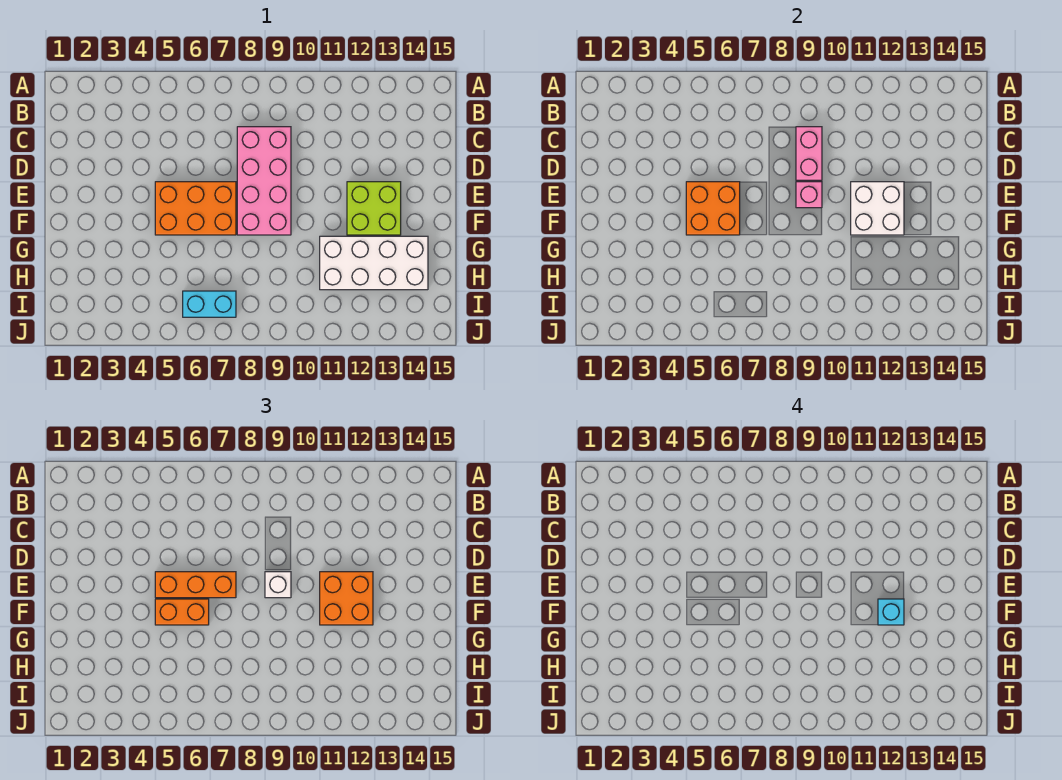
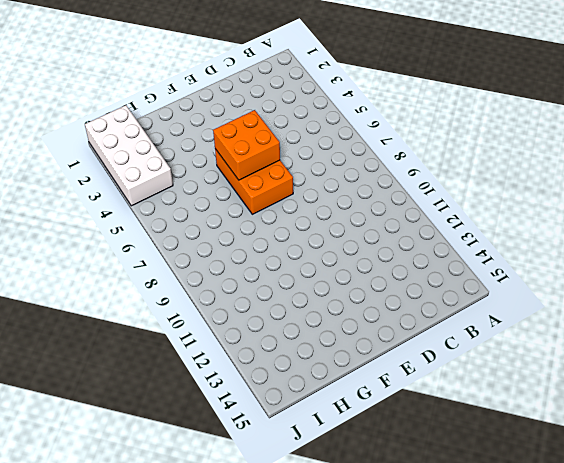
white 2x4 brick [85,105,173,206] -> white 2x4 brick moved to [320,236,428,290]
none -> pink 2x4 brick [237,127,291,235]
none -> lime 2x2 brick [347,182,401,235]
none -> cyan 1x2 brick [183,291,236,317]

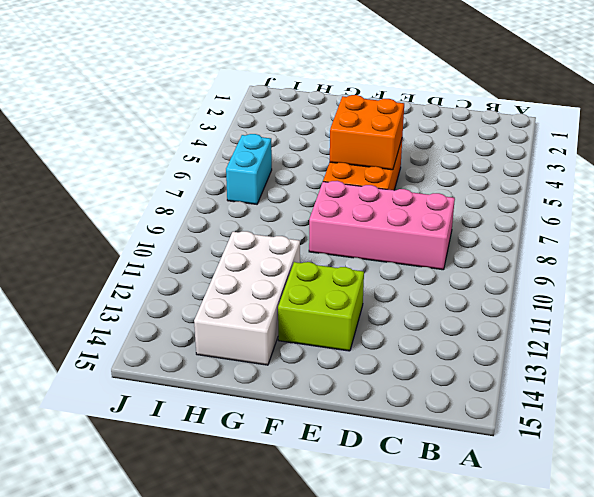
none -> pink 1x2 brick [796,127,822,180]
none -> pink 1x1 brick [796,182,822,208]
none -> white 2x2 brick [851,182,904,235]

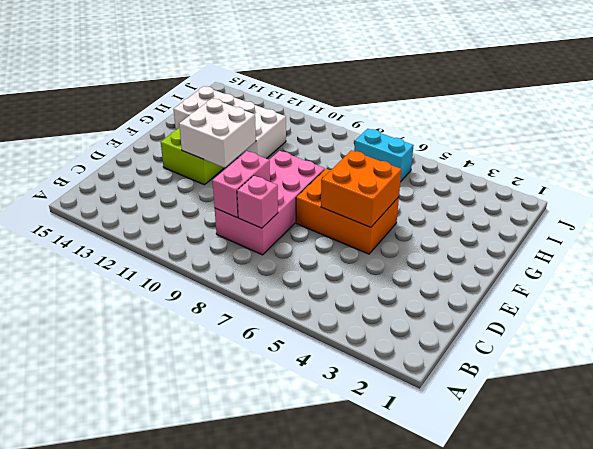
pink 1x1 brick [237,176,278,228] -> pink 1x1 brick moved to [796,182,822,208]
none -> orange 1x3 brick [155,572,236,598]
none -> white 1x1 brick [265,572,291,598]
none -> orange 2x2 brick [320,572,373,625]

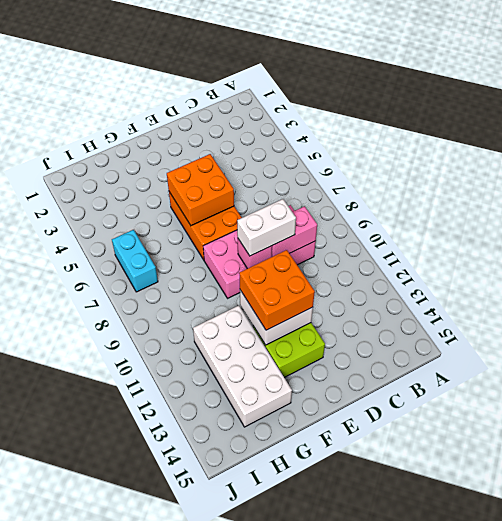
white 1x2 brick [237,199,296,256] -> white 1x1 brick [265,572,291,598]
none -> orange 1x3 brick [155,572,236,598]
none -> orange 1x2 brick [155,599,209,625]
none -> cyan 1x1 brick [878,599,904,625]

